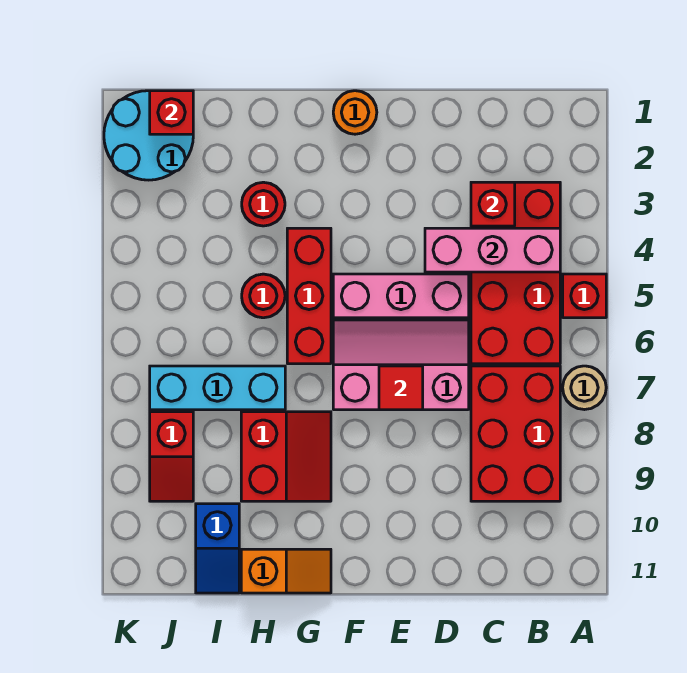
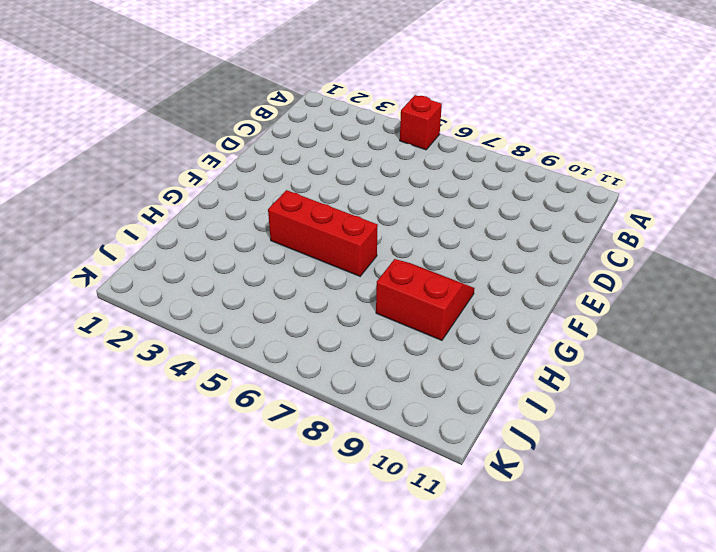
none -> tan 1x1 round brick [563,366,606,410]
none -> red 2x4 brick [471,182,560,364]
none -> red 2x3 brick [471,366,560,501]

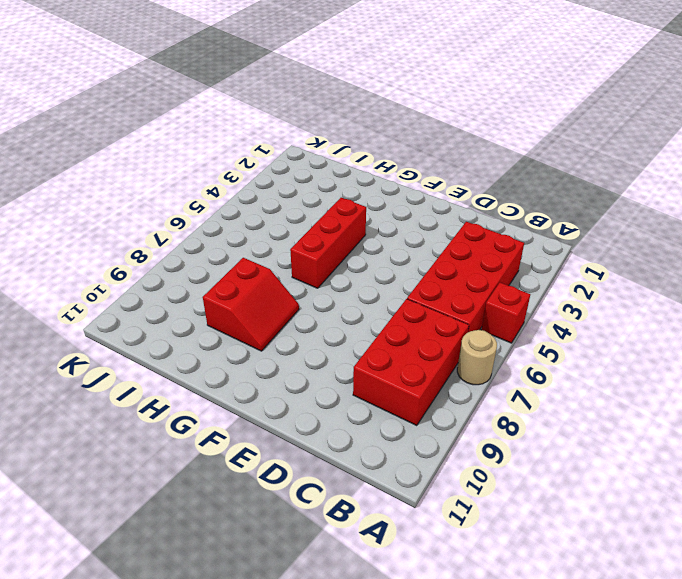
none -> pink 1x3 brick [333,274,469,318]
none -> pink 2x3 slope [333,320,469,410]
none -> orange 1x1 round brick [333,91,377,134]

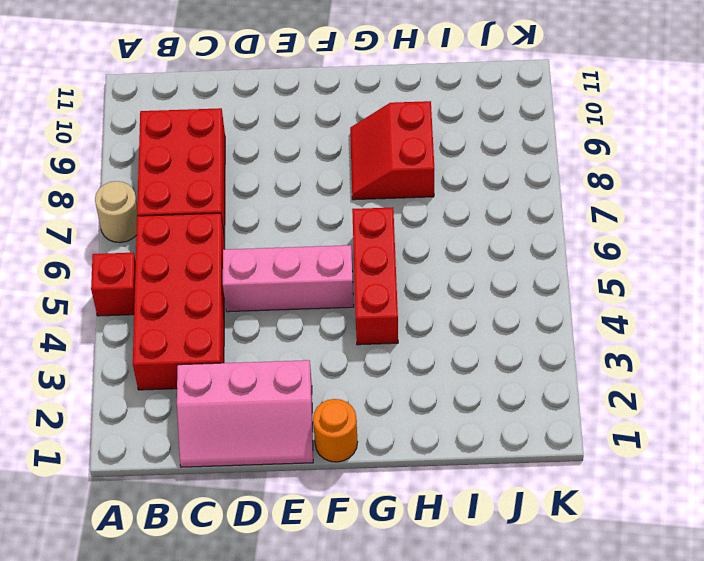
pink 2x3 slope [177,360,313,467] -> pink 2x3 slope moved to [333,320,469,410]
none -> orange 1x2 slope [241,549,331,593]
none -> red 1x1 round brick [242,182,285,226]
none -> red 1x1 round brick [242,274,285,318]

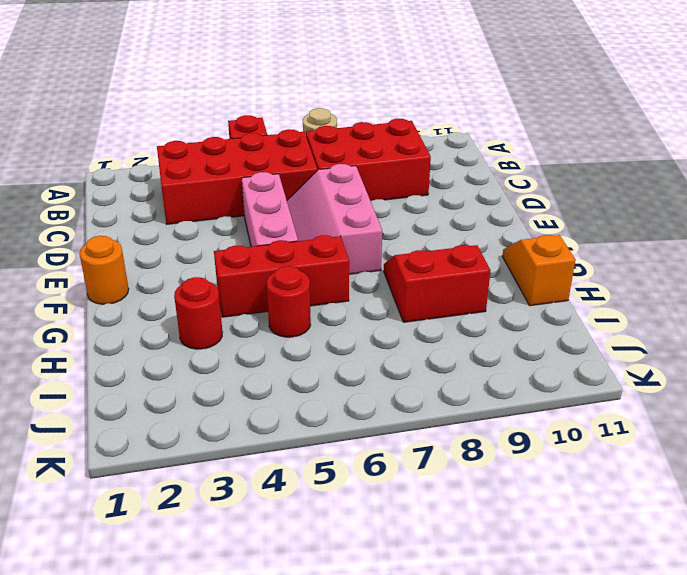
none -> cyan 1x3 brick [150,366,285,410]
none -> blue 1x2 slope [196,504,239,593]
none -> cyan 2x2 round brick [104,91,193,180]

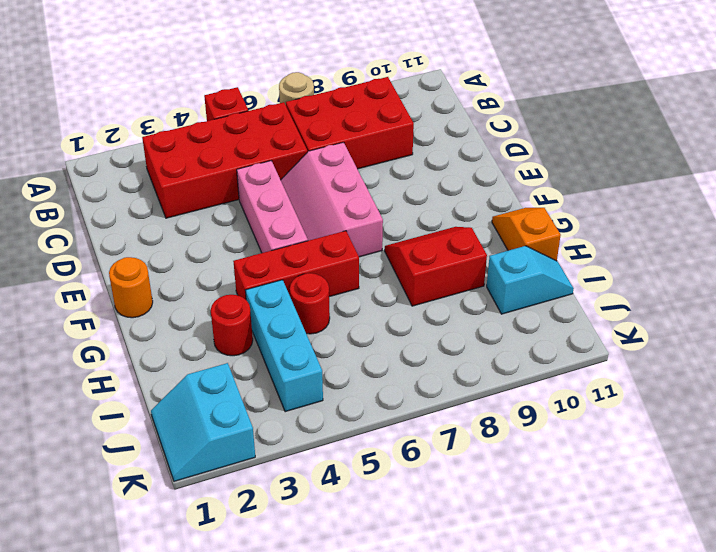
cyan 1x3 brick [245,280,323,412] -> cyan 1x3 brick moved to [150,366,285,410]
cyan 1x2 slope [487,246,574,314] -> blue 1x2 slope [196,504,239,593]
cyan 2x2 slope [151,363,255,481] -> cyan 2x2 round brick [104,91,193,180]
none -> red 1x2 slope [150,412,193,501]
none -> pink 1x3 brick [425,228,560,272]
none -> red 1x1 brick [471,182,515,226]

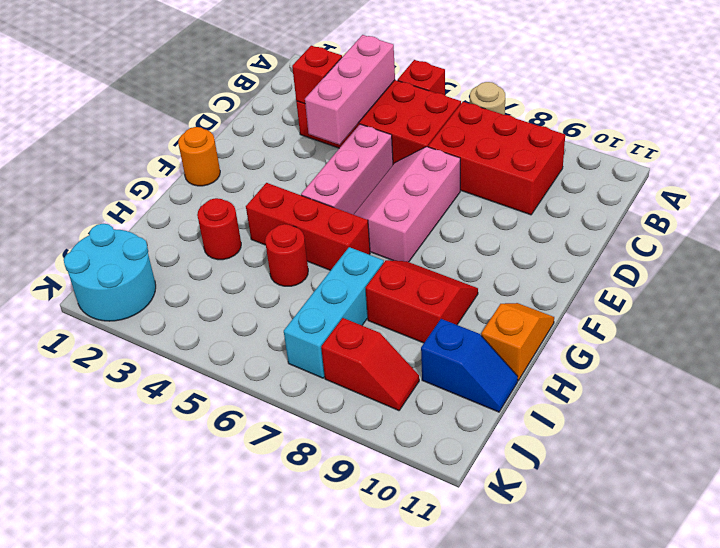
none -> red 1x1 tile [379,366,423,410]
none -> red 1x1 brick [150,91,193,134]

